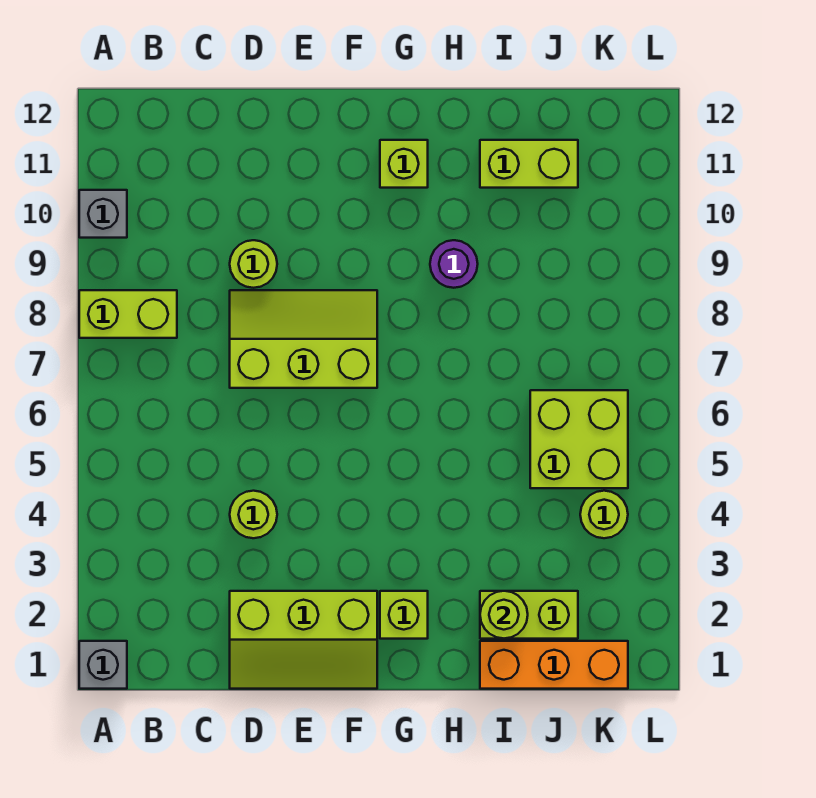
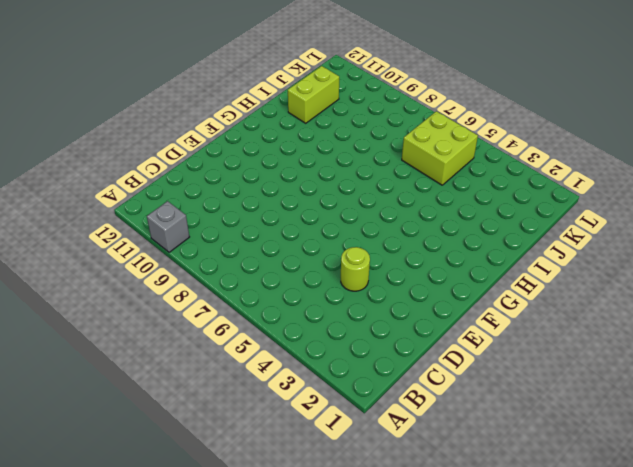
none -> grey 1x1 brick [79,641,127,689]
none -> lime 1x2 brick [79,290,177,338]
none -> lime 2x3 slope [230,591,377,689]

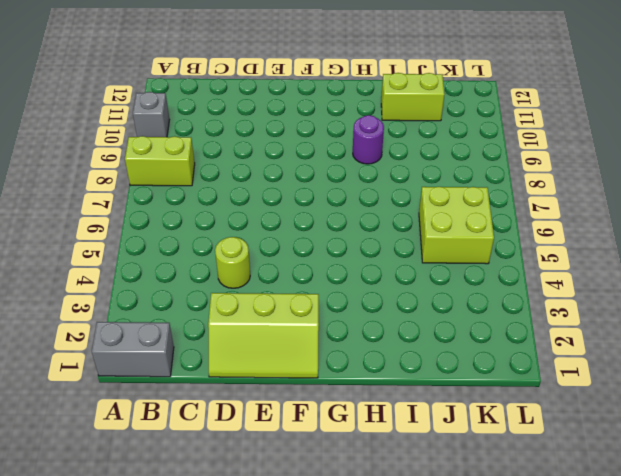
grey 1x2 brick [92,322,174,377] -> grey 1x1 brick [79,641,127,689]
none -> lime 2x3 slope [230,290,377,388]
none -> lime 1x1 round brick [230,240,277,288]
none -> lime 1x1 brick [380,591,428,639]

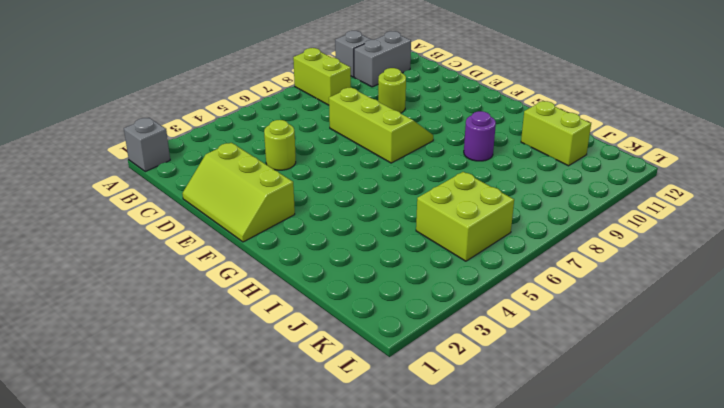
grey 1x2 brick [354,31,411,87] -> none
none -> lime 1x1 brick [380,591,428,639]
none -> lime 1x1 brick [380,140,428,188]
none -> orange 1x3 brick [480,641,628,689]

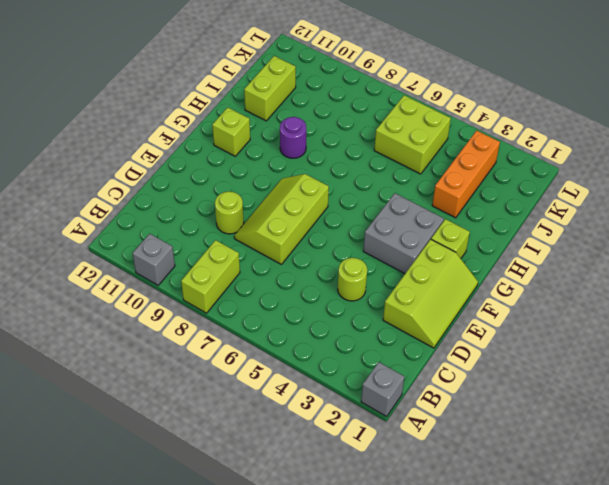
grey 2x2 brick [363,193,444,274] -> none
orange 1x3 brick [432,131,500,218] -> orange 1x3 brick moved to [480,641,628,689]
none -> lime 1x2 brick [480,591,578,639]
none -> lime 1x1 round brick [580,491,628,538]
none -> lime 1x1 round brick [480,591,528,639]

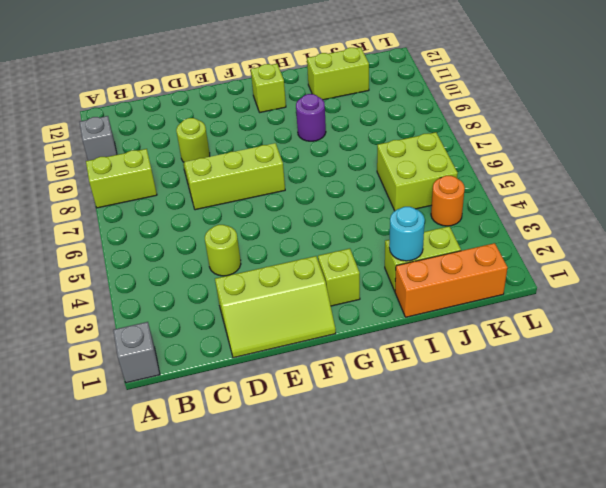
cyan 1x1 round brick [389,207,425,261] -> lime 1x1 round brick [480,591,528,639]
orange 1x1 round brick [431,176,465,226] -> lime 1x1 round brick [580,491,628,538]

